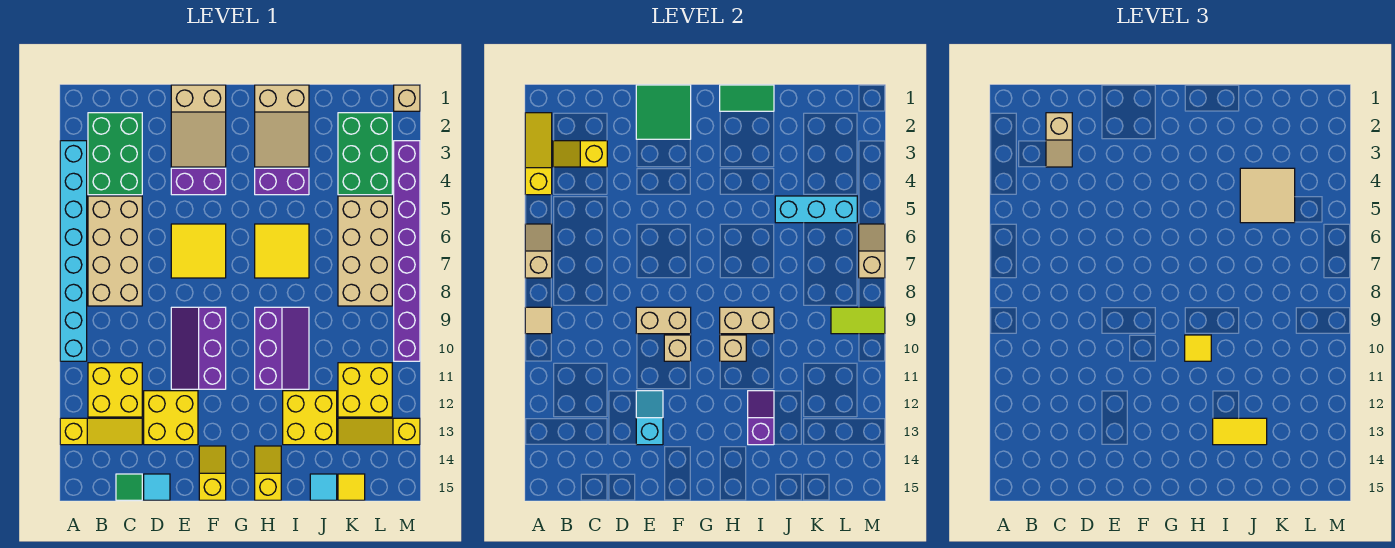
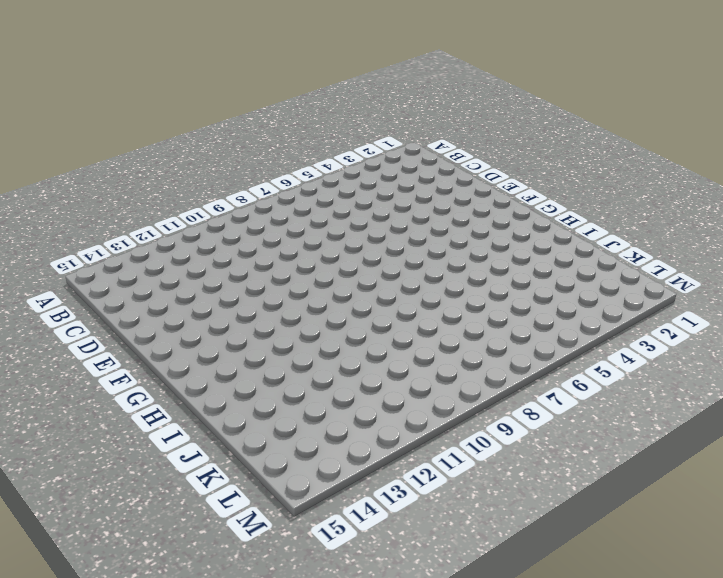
none -> cyan 1x8 brick [60,141,87,361]
none -> yellow 1x3 slope [60,418,142,445]
none -> green 2x3 brick [88,113,142,195]
none -> tan 2x4 brick [88,196,142,306]

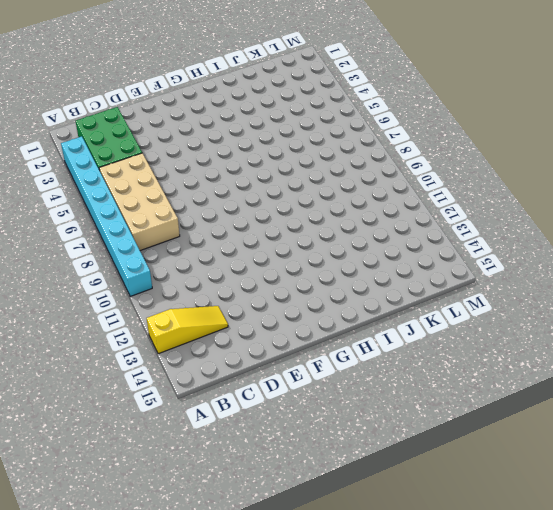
none -> yellow 2x2 brick [88,363,142,417]
none -> green 1x1 tile [116,474,142,500]
none -> yellow 2x2 brick [144,391,198,445]
none -> cyan 1x1 tile [144,474,170,500]

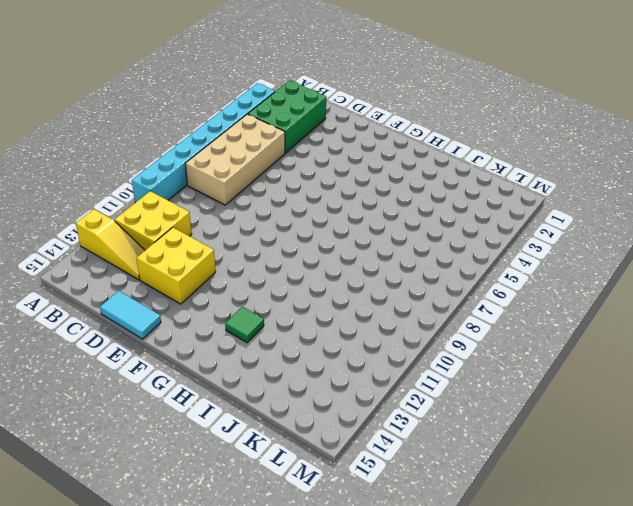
cyan 1x2 tile [100,291,161,339] -> cyan 1x1 tile [144,474,170,500]
green 1x1 tile [225,307,264,343] -> green 1x1 tile moved to [116,474,142,500]
none -> tan 2x3 slope [171,85,226,167]
none -> purple 1x2 brick [171,168,226,195]
none -> yellow 2x2 tile [171,224,226,278]
none -> purple 2x3 slope [171,307,226,389]

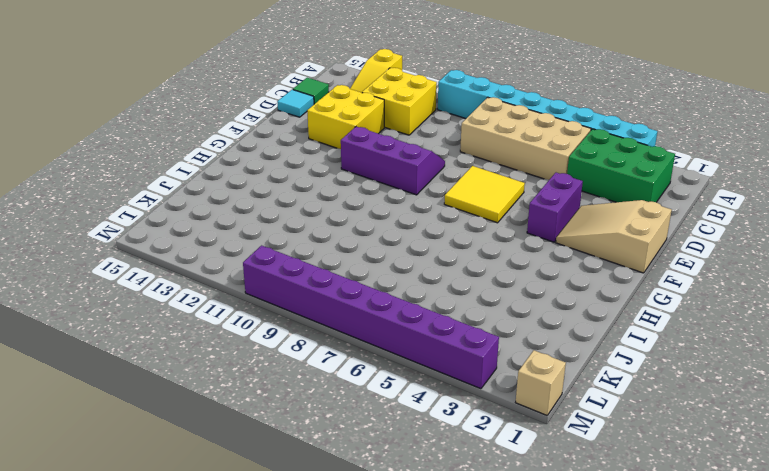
none -> yellow 1x2 slope [199,446,226,500]
none -> tan 2x3 slope [255,85,309,167]
none -> purple 1x2 brick [255,168,309,195]
none -> yellow 2x2 tile [255,224,309,278]

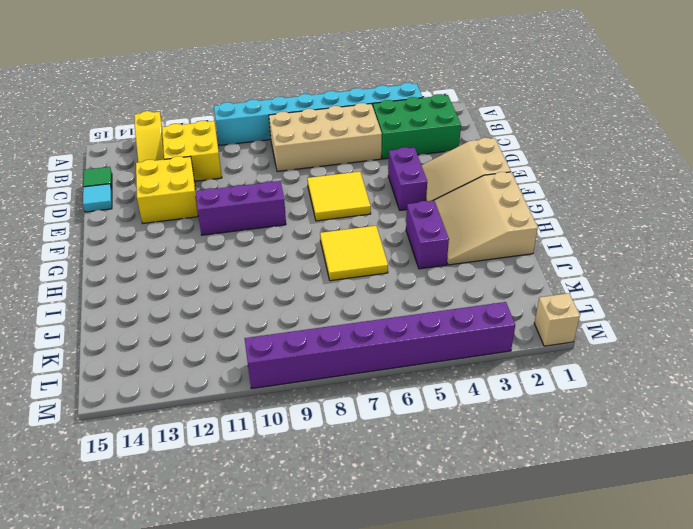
tan 3x3 slope [434,172,538,265] -> tan 2x3 slope [255,85,309,167]
none -> yellow 1x2 slope [199,446,226,500]
none -> purple 2x3 slope [255,307,309,389]
none -> yellow 1x2 slope [255,446,281,500]
none -> yellow 2x2 brick [283,391,337,445]

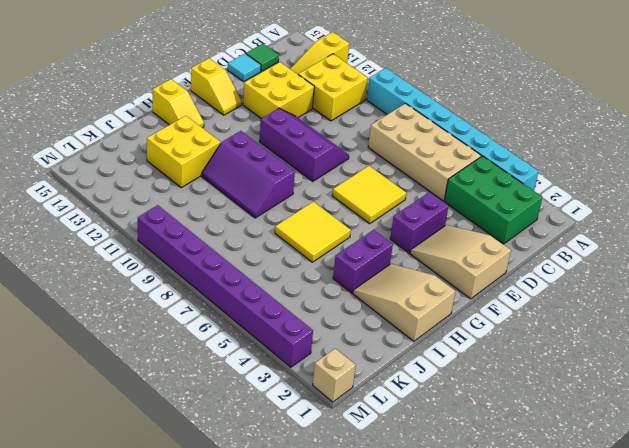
none -> cyan 1x1 tile [310,474,337,500]
none -> green 2x3 brick [338,113,392,195]
none -> tan 2x4 brick [338,196,392,306]
none -> yellow 2x2 brick [338,363,392,417]

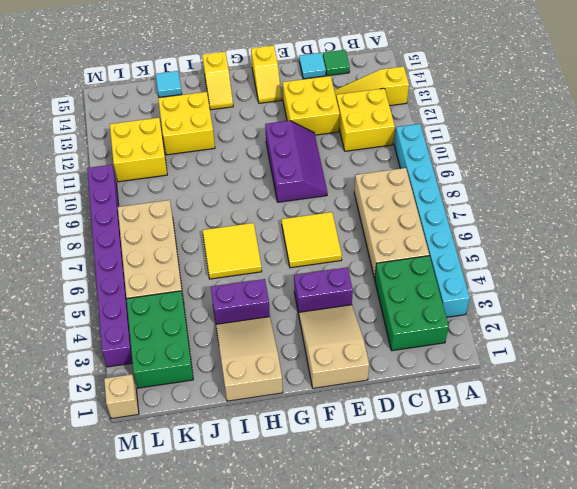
none -> purple 2x3 slope [255,307,309,389]
none -> yellow 1x3 slope [338,418,420,445]
none -> yellow 1x1 tile [338,474,365,500]
none -> yellow 1x3 slope [525,113,552,195]

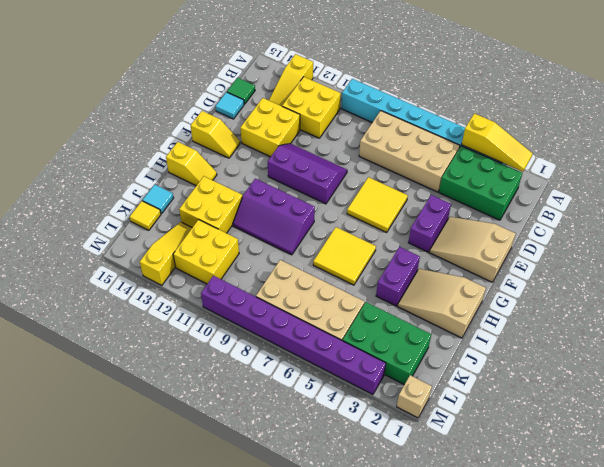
none -> tan 1x2 slope [525,224,552,278]
none -> tan 1x1 tile [525,307,552,334]
none -> yellow 1x2 slope [553,141,607,167]
none -> green 2x2 tile [636,85,691,139]

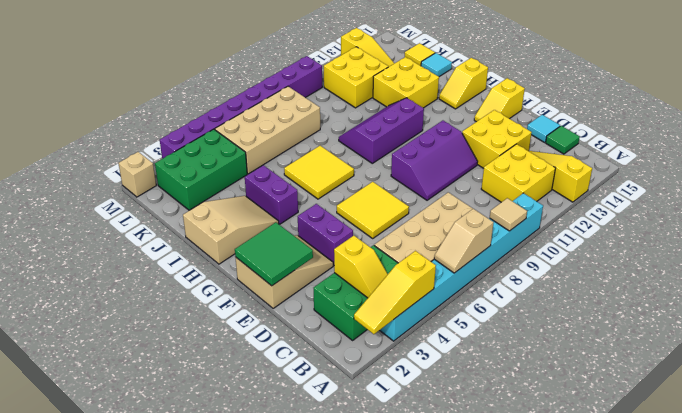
none -> tan 1x2 brick [636,307,691,334]
none -> cyan 1x2 slope [636,391,663,445]
none -> tan 1x1 brick [664,335,691,361]
none -> green 1x2 tile [720,85,774,111]

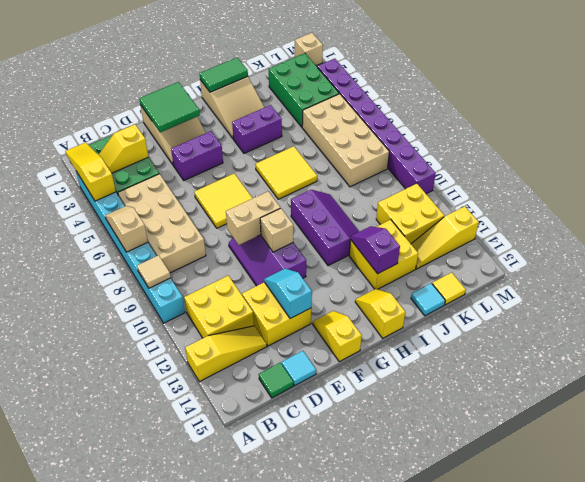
none -> tan 1x2 brick [720,307,774,334]
none -> tan 1x1 brick [720,335,746,361]
none -> cyan 1x3 brick [775,196,857,223]
none -> lime 1x2 tile [831,307,885,334]

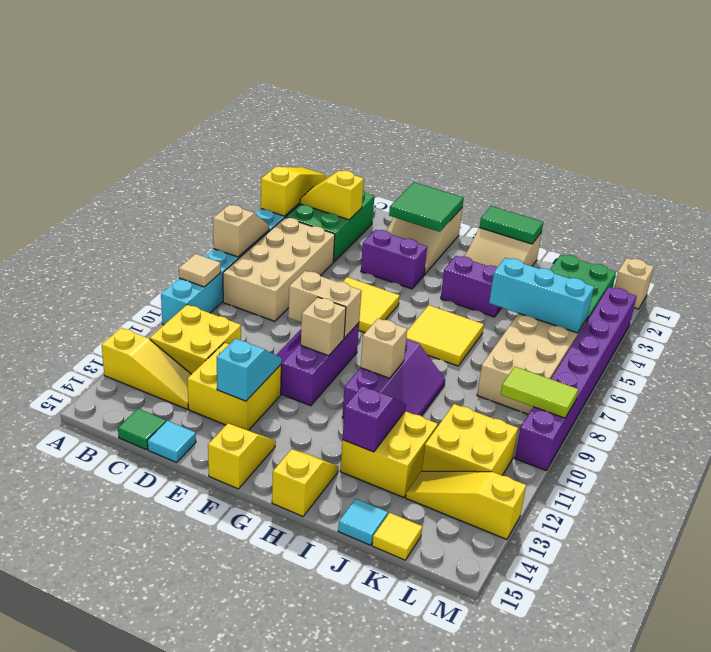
none -> tan 1x2 brick [720,307,774,334]
none -> tan 1x2 slope [859,224,885,278]
none -> tan 1x2 slope [1046,113,1072,167]
none -> yellow 1x1 tile [1185,335,1211,361]

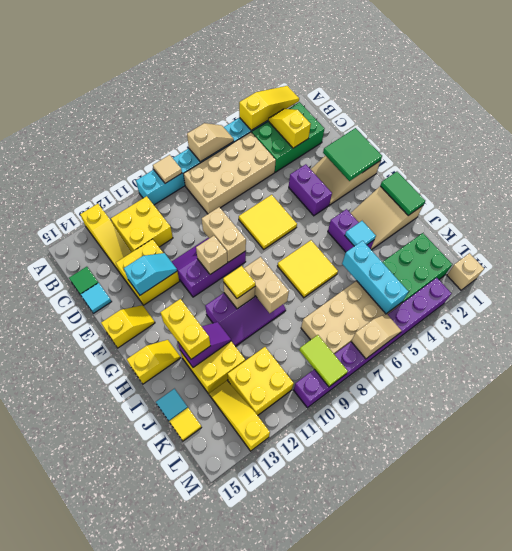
yellow 1x2 brick [160,299,211,359] -> yellow 1x2 tile [1213,418,1267,445]
cyan 1x1 tile [345,221,376,246] -> none
none -> tan 1x2 slope [1046,113,1072,167]
none -> tan 2x2 tile [1240,168,1295,223]

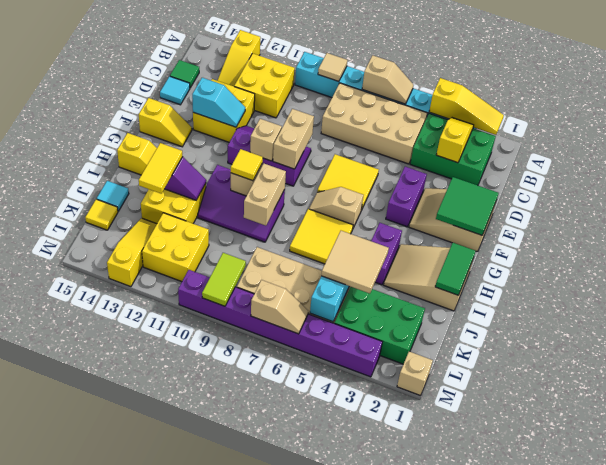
tan 1x2 slope [309,187,363,228] -> tan 1x2 slope moved to [1046,113,1072,167]

